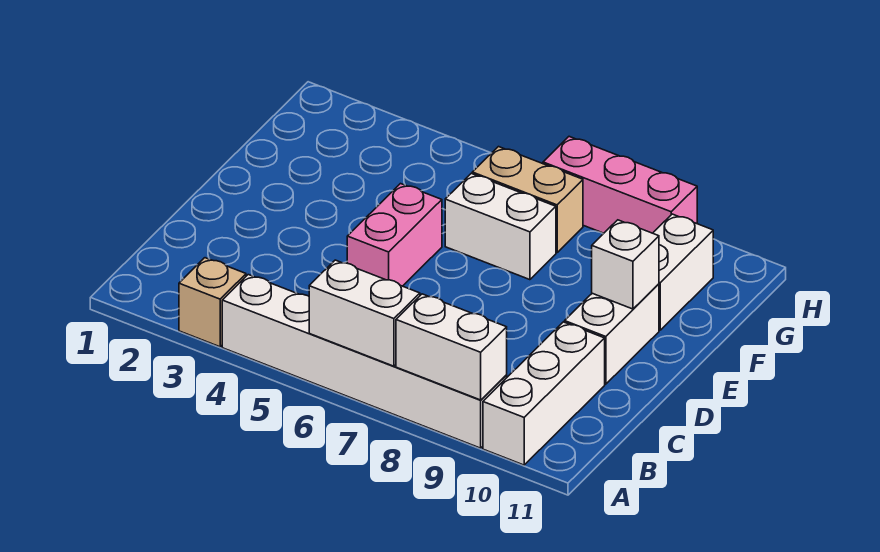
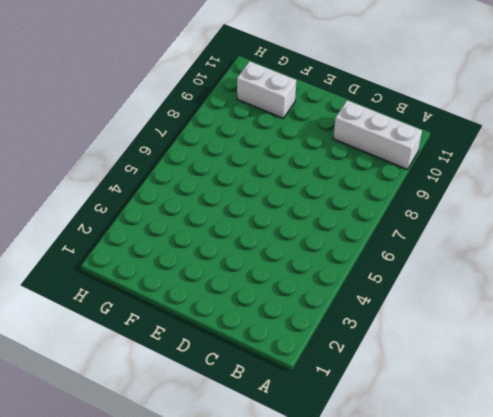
none -> tan 1x1 brick [179,258,246,347]
none -> white 1x6 brick [222,275,507,448]
none -> pink 1x2 brick [347,184,442,286]

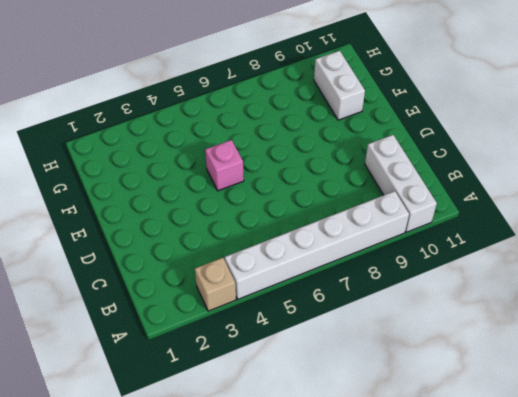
pink 1x1 brick [205,140,244,191] -> pink 1x2 brick [347,184,442,286]
none -> white 1x2 brick [565,284,659,384]
none -> white 1x2 brick [445,174,556,280]
none -> tan 1x2 brick [472,147,583,253]

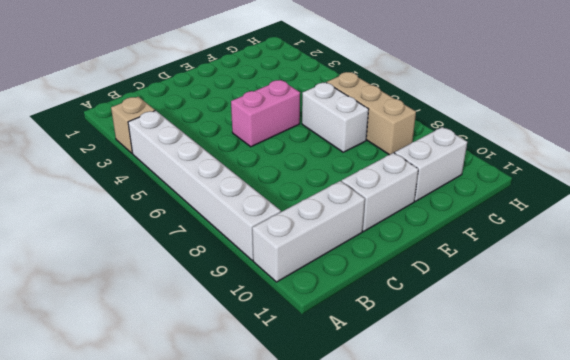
tan 1x3 brick [327,72,416,155] -> tan 1x2 brick [472,147,583,253]
none -> pink 1x3 brick [543,137,697,233]
none -> white 1x2 brick [309,260,420,366]
none -> white 1x2 brick [396,294,507,400]

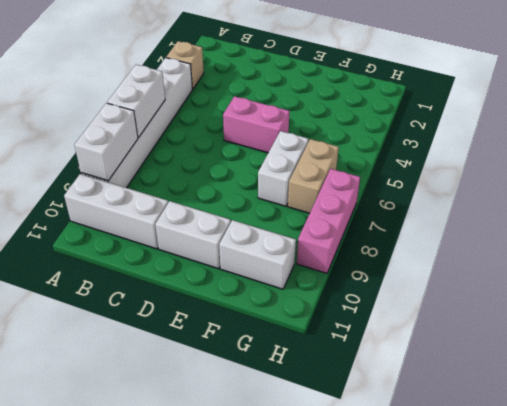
none -> white 1x1 brick [592,220,659,309]

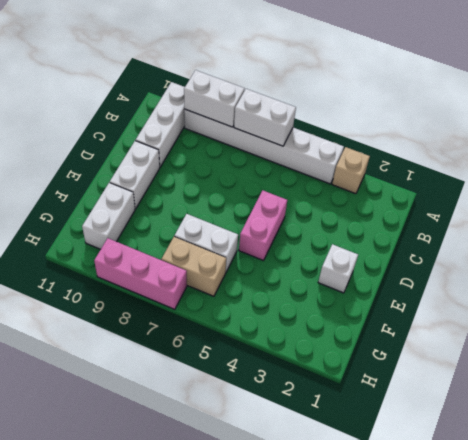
white 1x1 brick [318,244,358,293] -> white 1x1 brick moved to [592,220,659,309]

